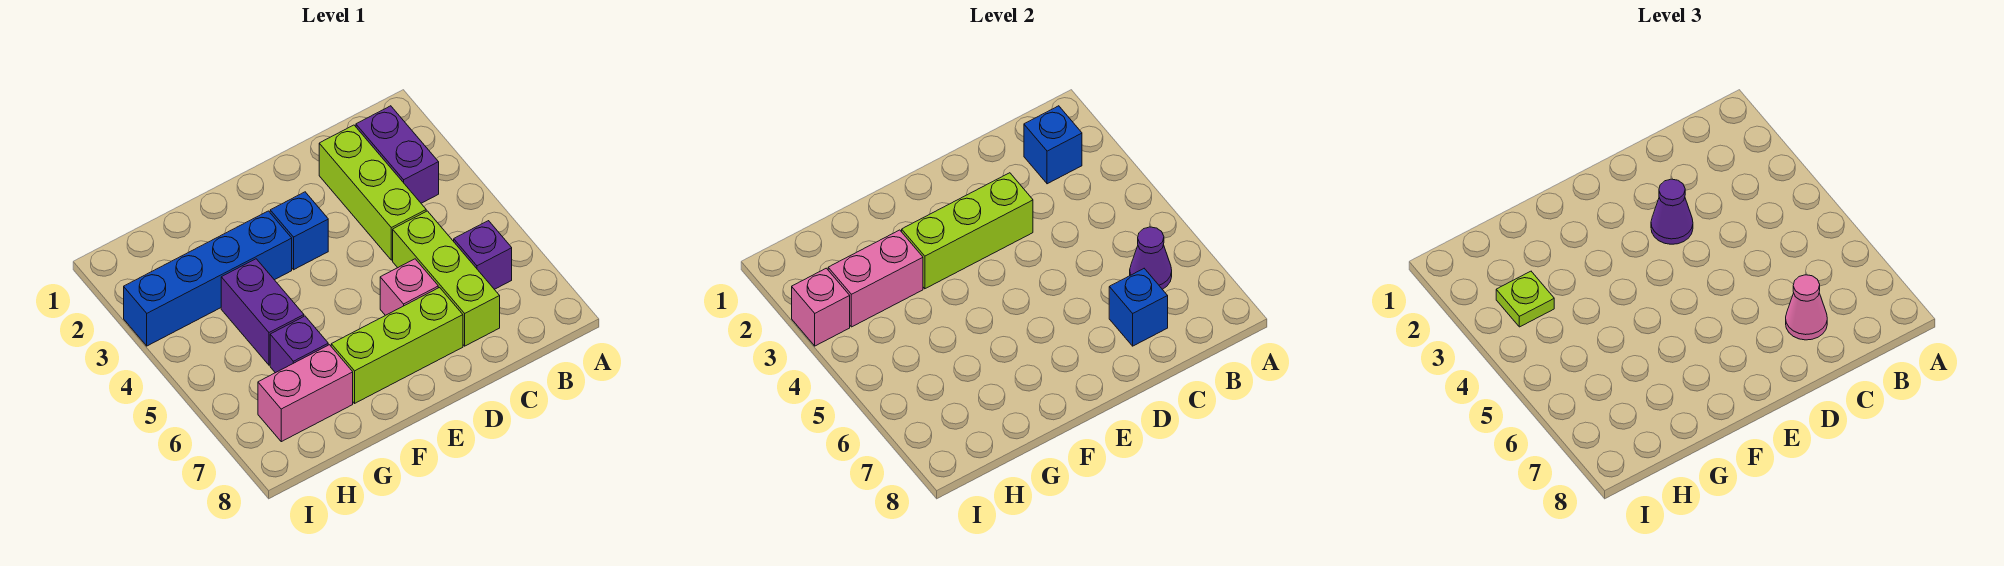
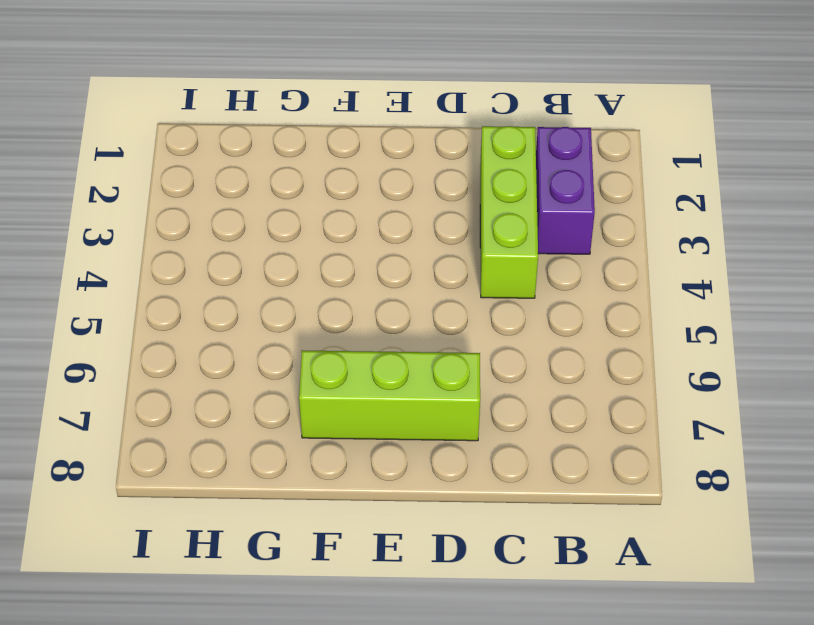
none -> purple 1x1 brick [454,221,512,289]
none -> lime 1x3 brick [393,211,500,346]
none -> pink 1x1 brick [380,259,438,315]

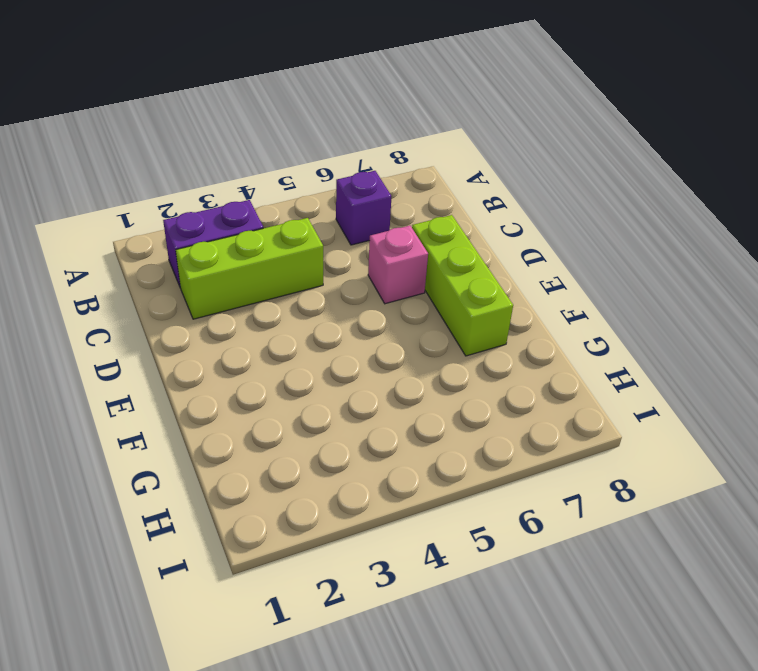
none -> lime 1x3 brick [393,211,500,346]
none -> blue 1x1 brick [270,192,328,270]
none -> blue 1x4 brick [124,211,292,346]

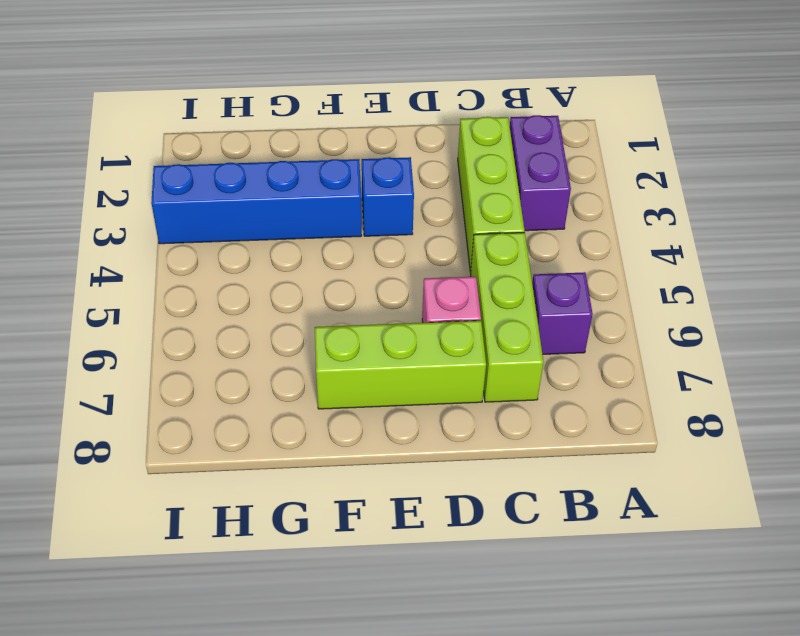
none -> purple 1x2 brick [221,259,304,365]
none -> purple 1x1 brick [270,316,328,373]
none -> pink 1x2 brick [258,345,353,442]

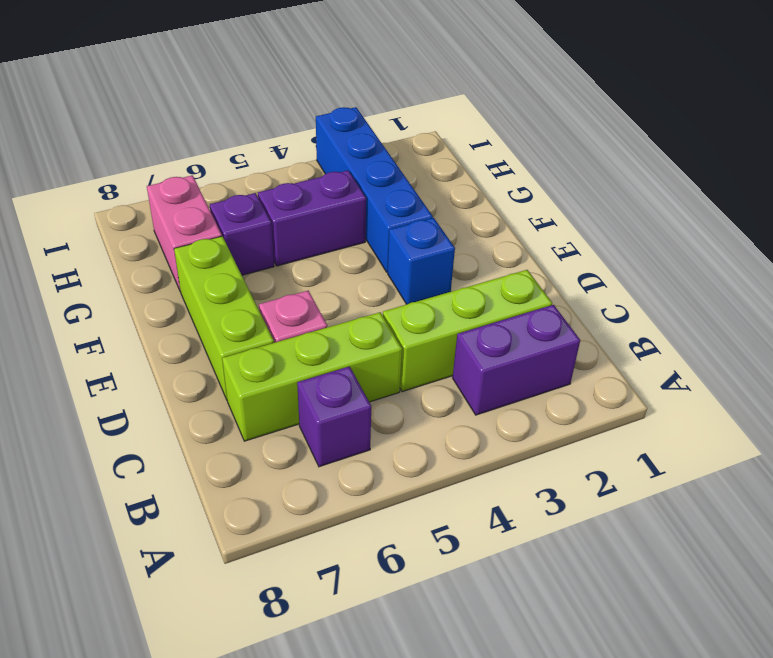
none -> blue 1x1 brick [1024,106,1082,184]
none -> purple 1x1 cone [1130,227,1172,289]
none -> blue 1x1 brick [1109,269,1168,346]

